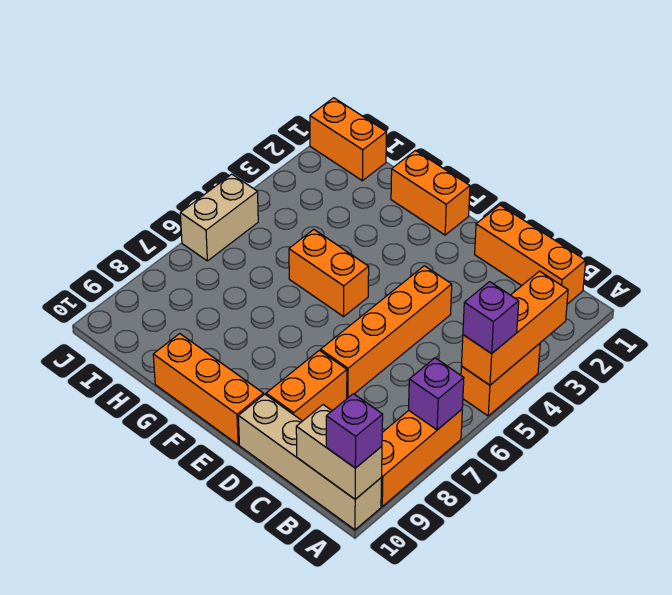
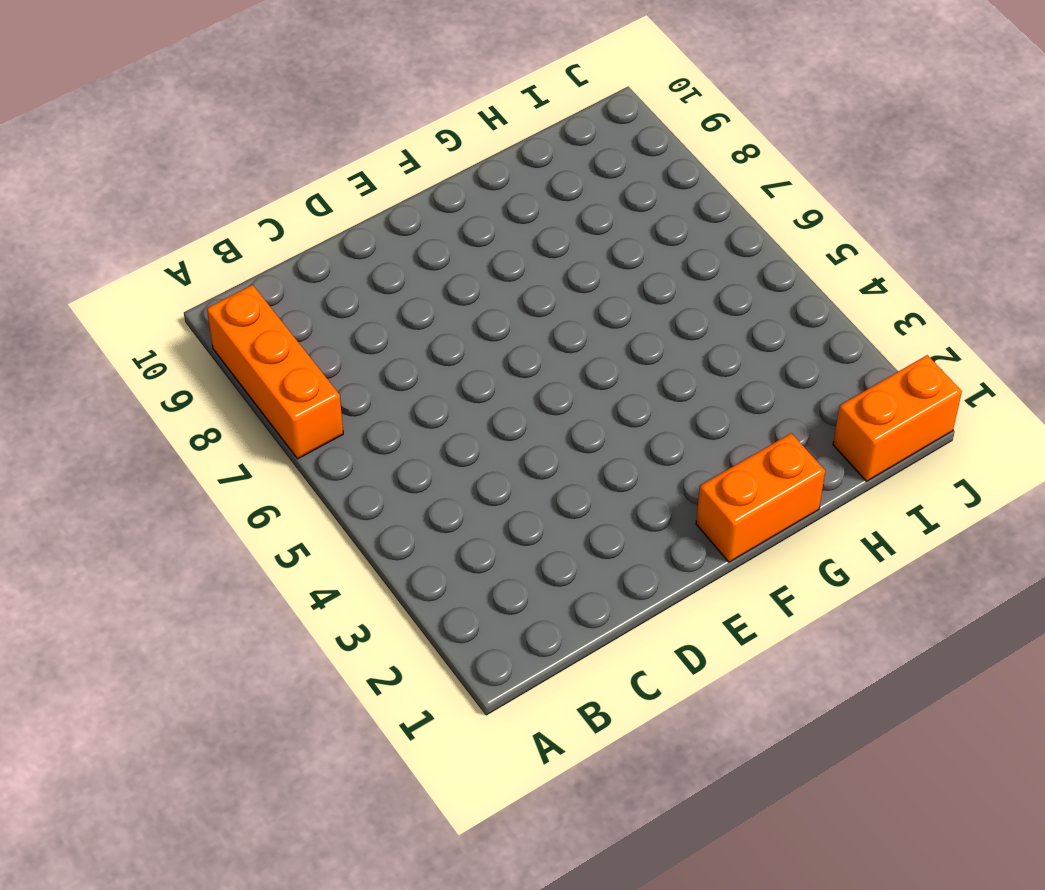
none -> orange 1x2 brick [461,343,540,416]
none -> tan 1x4 brick [238,394,382,530]
none -> orange 1x3 brick [475,205,586,304]

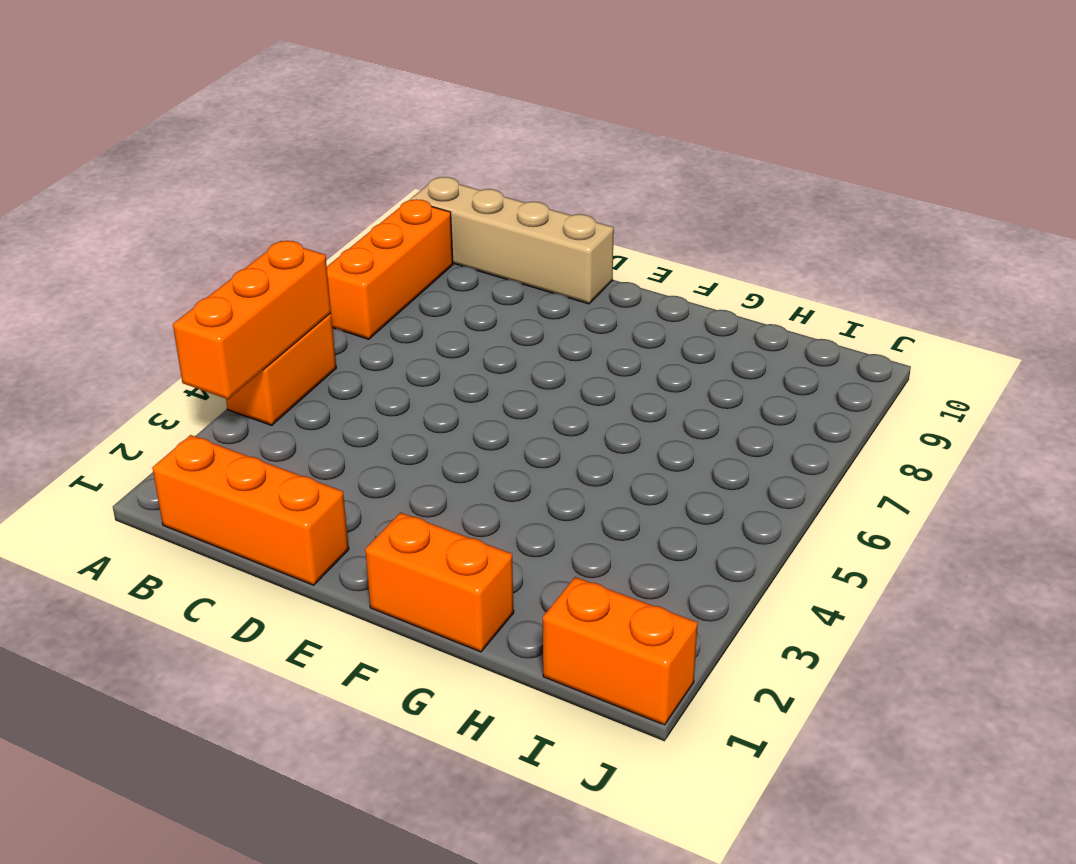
none -> orange 1x4 brick [321,266,452,398]
none -> orange 1x2 brick [266,350,347,421]
none -> orange 1x3 brick [153,334,263,445]

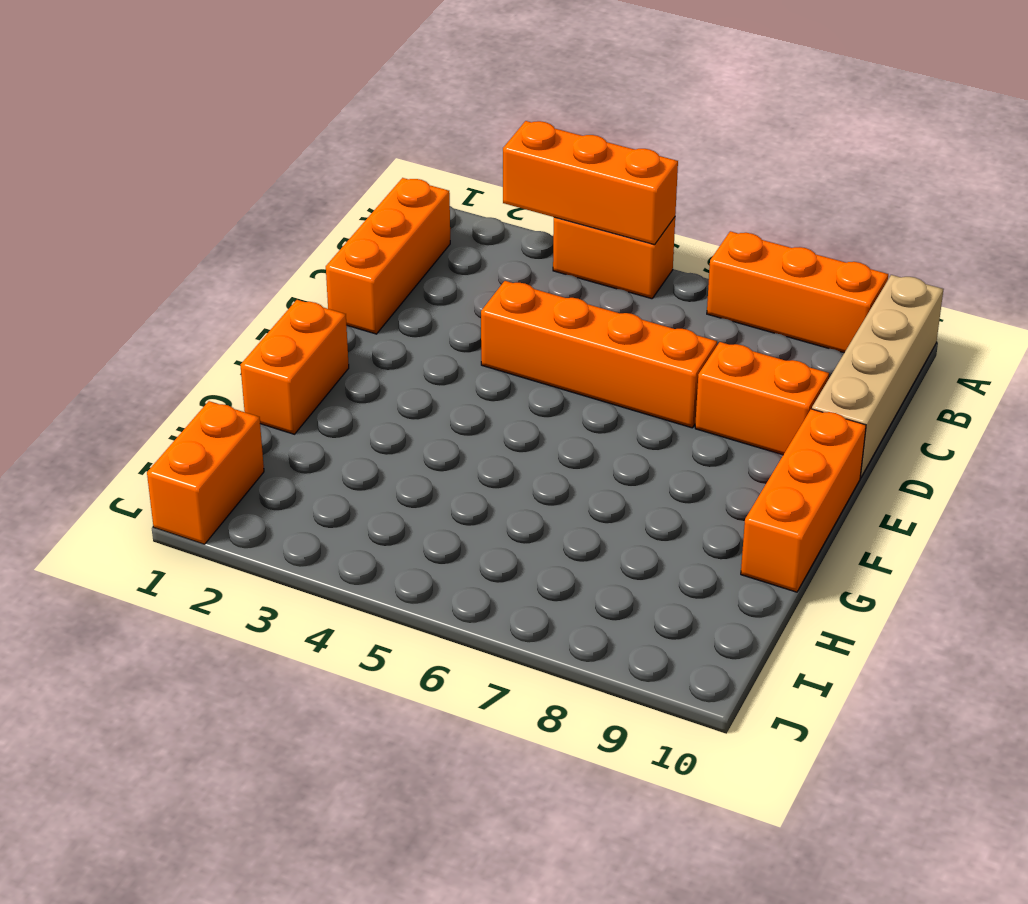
none -> orange 1x2 brick [289,229,369,316]
none -> tan 1x2 brick [180,174,258,261]
none -> purple 1x1 brick [409,358,464,430]

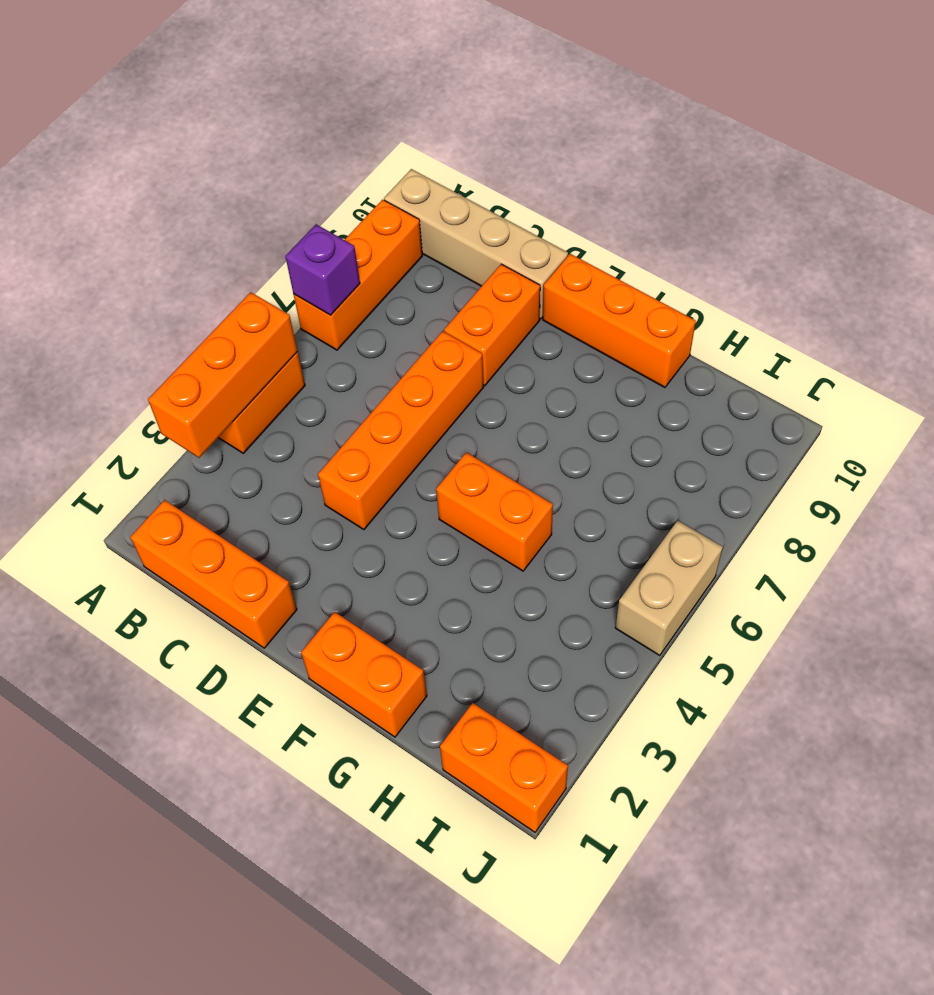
none -> tan 1x2 brick [296,405,382,499]
none -> purple 1x1 brick [463,282,519,354]
none -> purple 1x1 brick [326,394,383,468]

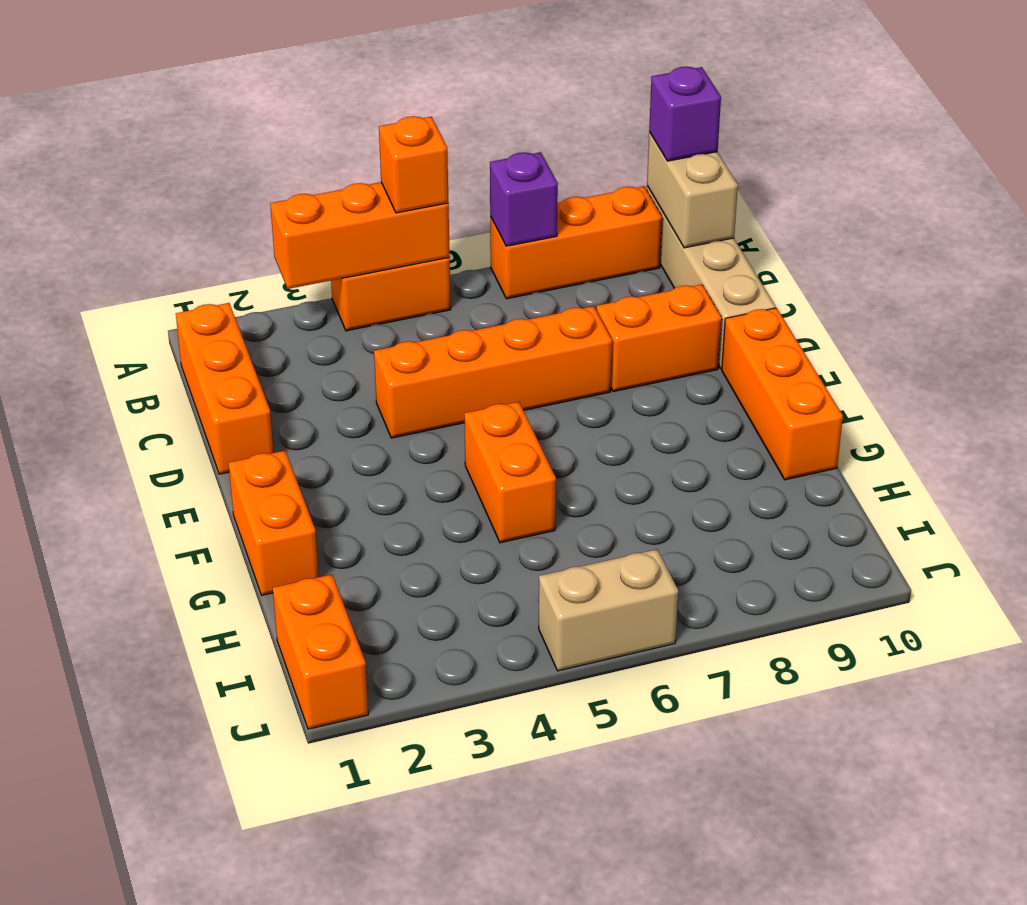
orange 1x1 brick [379,116,448,213] -> purple 1x1 brick [463,282,519,354]

